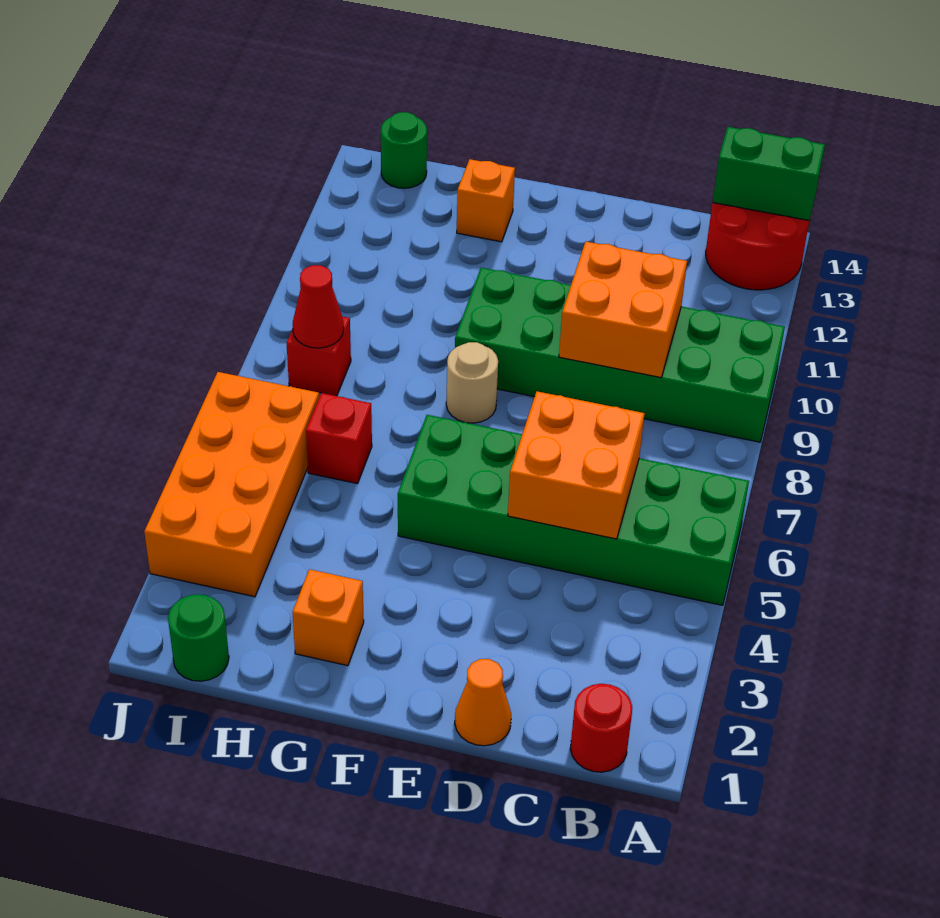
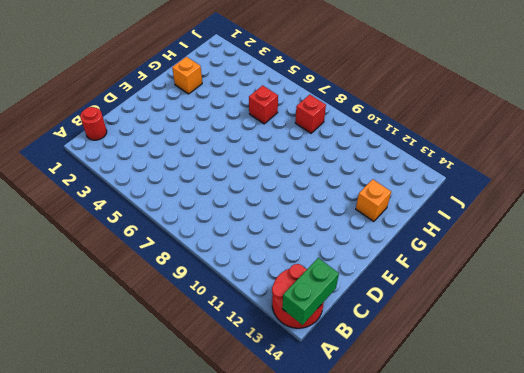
none -> green 2x6 brick [398,415,749,605]
none -> green 2x6 brick [455,268,785,442]
none -> orange 1x1 cone [455,659,511,746]

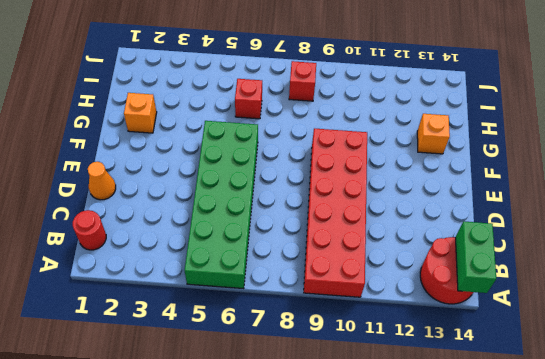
red 2x6 brick [304,128,367,297] -> green 2x6 brick [455,268,785,442]
none -> tan 1x1 round brick [446,342,498,423]
none -> green 1x1 round brick [168,594,229,681]
none -> orange 2x4 brick [144,372,319,597]

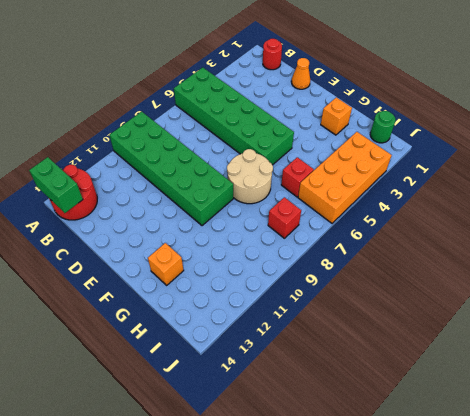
tan 2x2 round brick [227,149,273,204] -> tan 1x1 round brick [446,342,498,423]
none -> green 1x1 round brick [381,112,427,188]
none -> orange 2x2 brick [508,391,645,539]
none -> orange 2x2 brick [559,242,687,378]

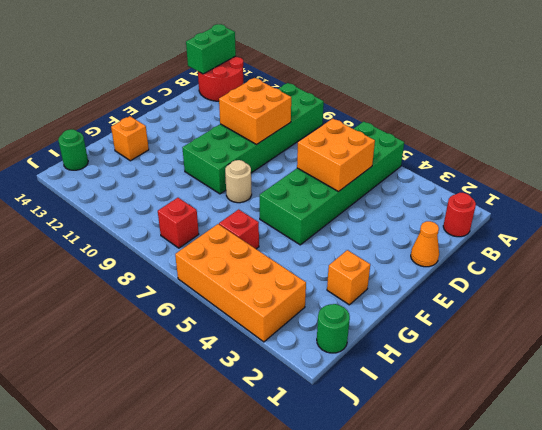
none -> red 1x1 cone [293,265,344,348]

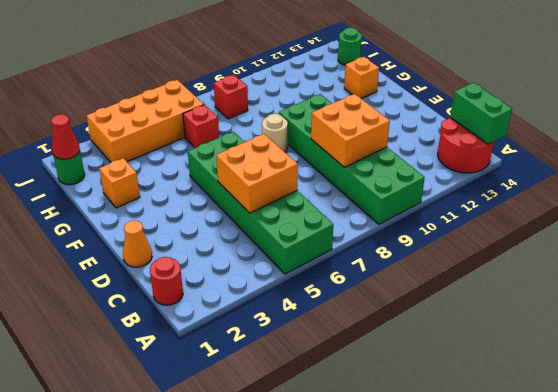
red 1x1 cone [51,114,80,159] -> red 1x1 cone moved to [293,265,344,348]

